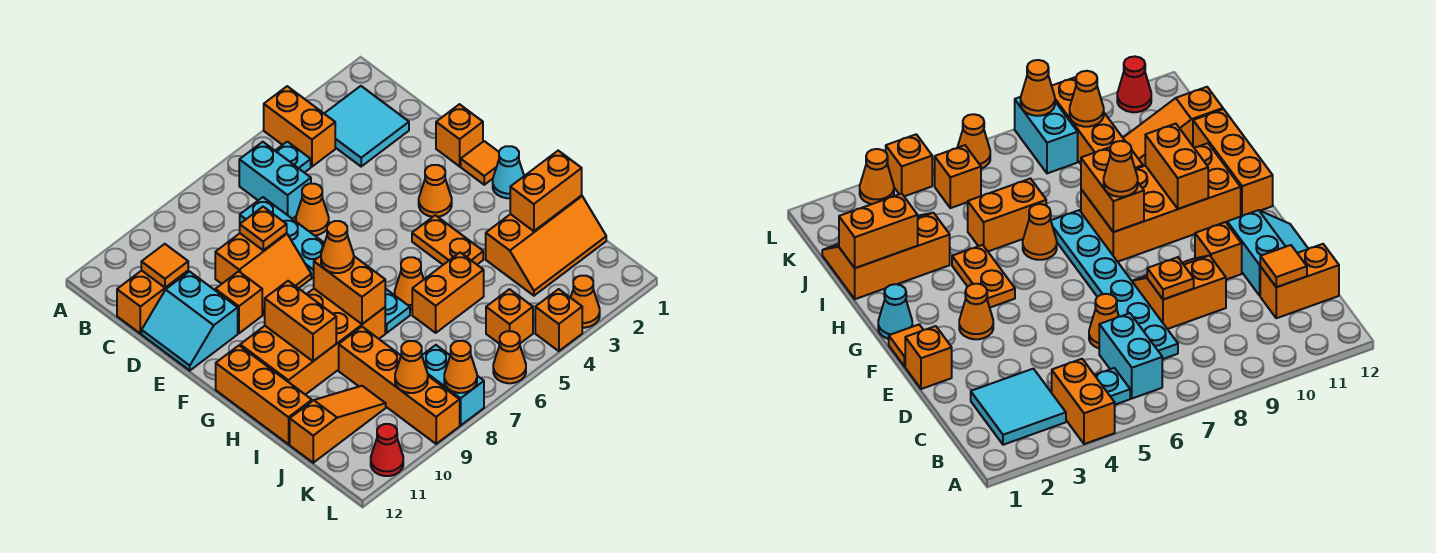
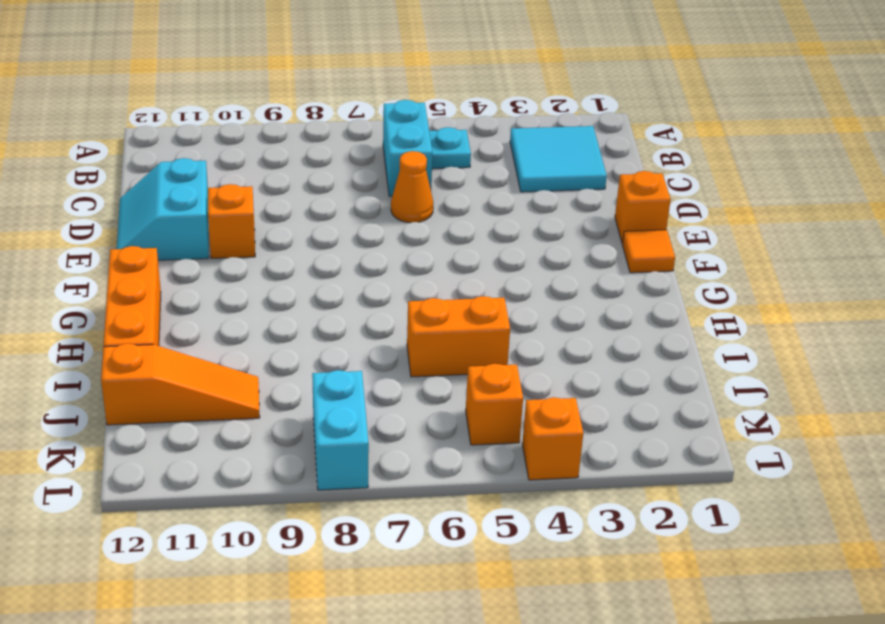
none -> orange 1x2 brick [264,86,335,167]
none -> cyan 1x6 plate [240,197,410,333]
none -> orange 1x2 brick [117,271,188,334]
none -> orange 2x2 slope [215,233,311,315]

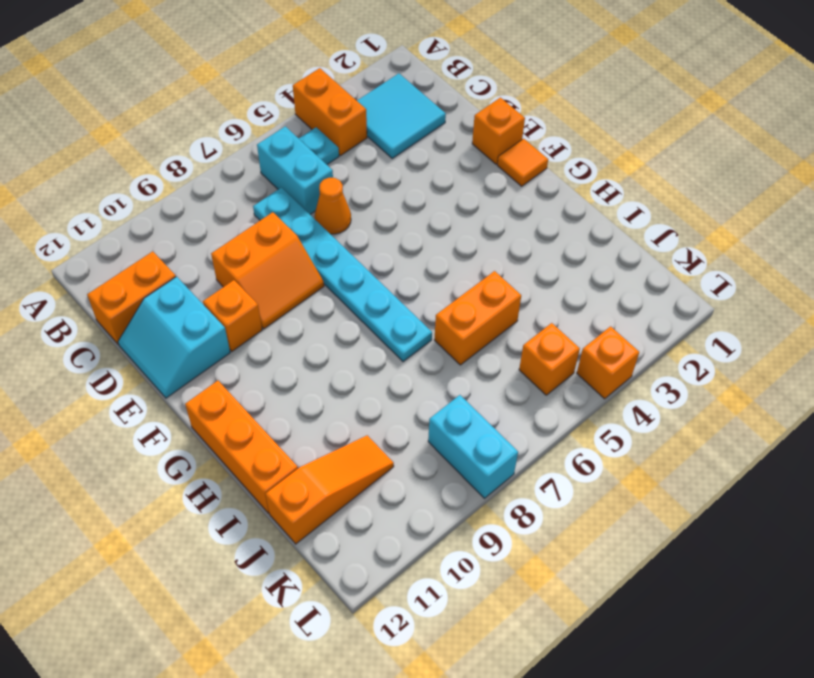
none -> orange 1x1 cone [419,165,452,217]
none -> cyan 1x1 cone [493,146,524,198]
none -> orange 1x2 plate [412,215,483,265]
none -> orange 2x4 brick [240,289,385,395]

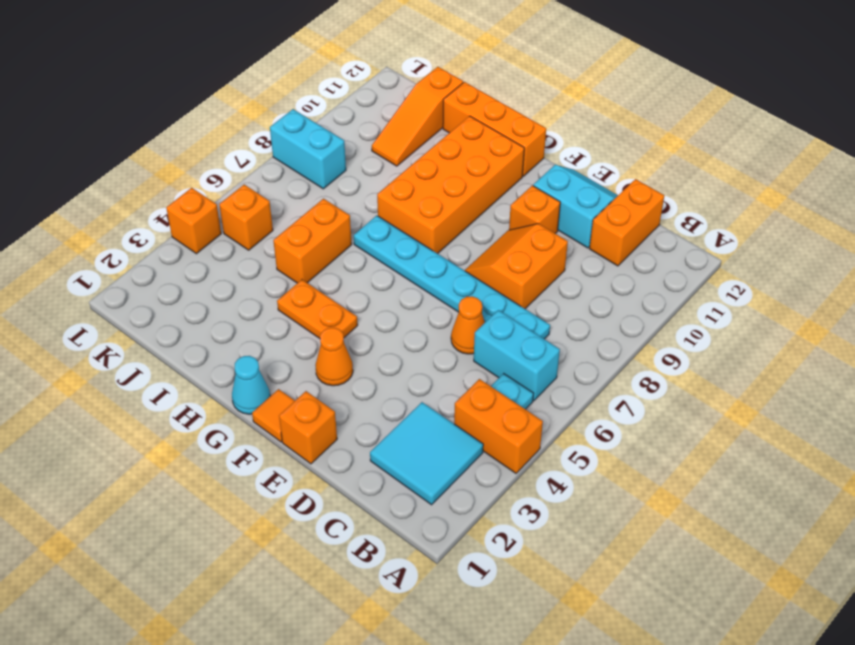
none -> orange 1x1 cone [395,257,424,309]
none -> orange 2x3 slope [486,195,606,296]
none -> orange 1x4 brick [339,327,460,444]
none -> orange 1x1 cone [571,276,600,328]

